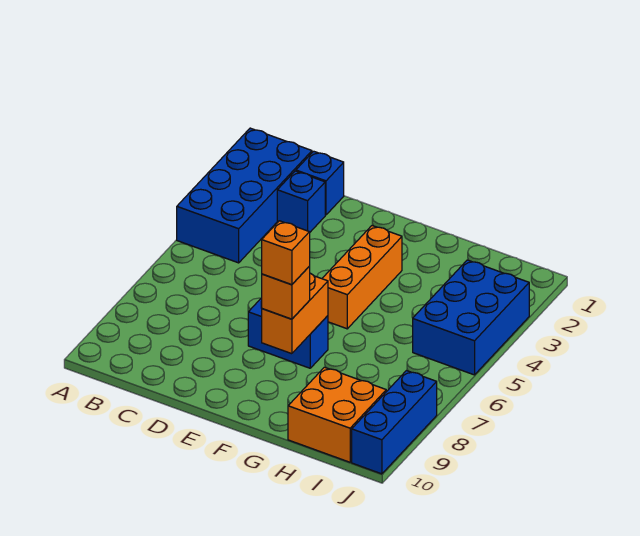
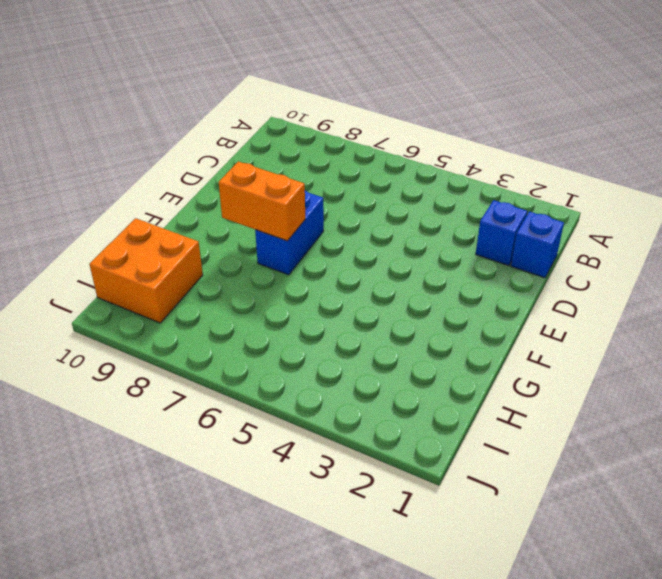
none -> blue 2x4 brick [177,128,312,263]
none -> orange 1x3 brick [322,226,402,329]

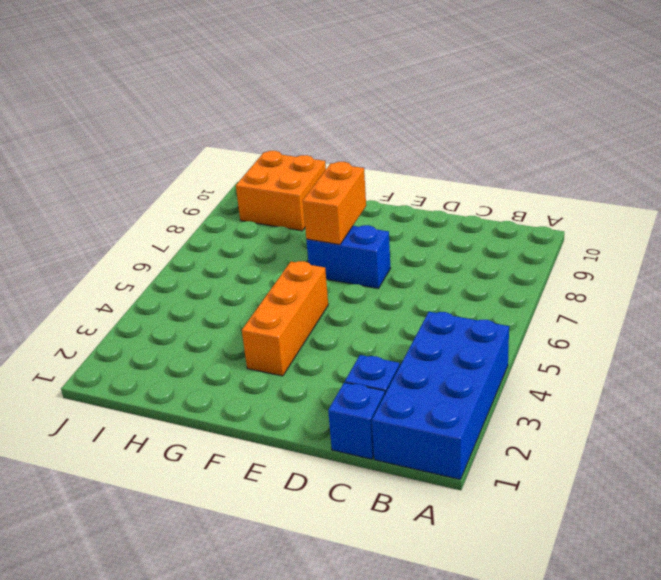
none -> blue 2x3 brick [413,260,529,375]
none -> blue 1x3 brick [352,371,437,474]

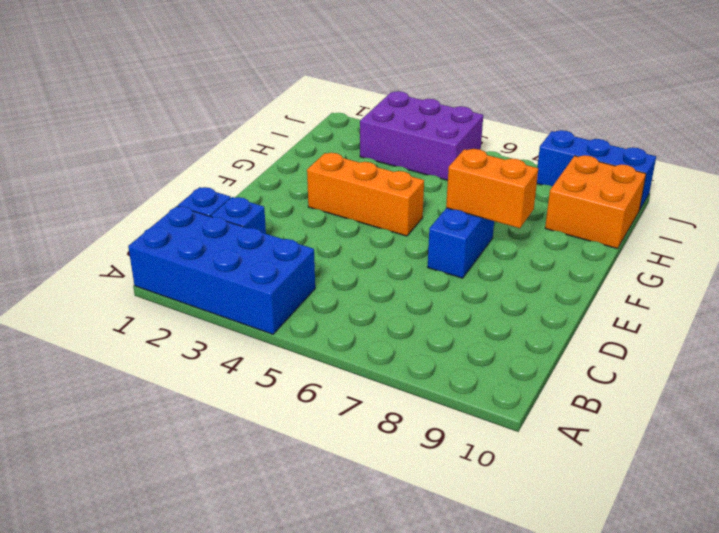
purple 2x3 brick [360,91,483,180] -> blue 2x3 brick [413,260,529,375]
none -> orange 1x1 brick [261,267,310,319]
none -> orange 1x1 brick [262,221,310,285]

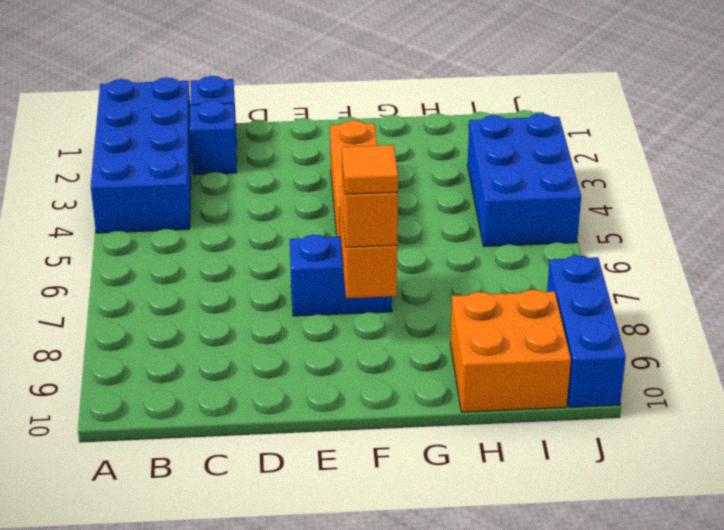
orange 1x1 tile [342,145,398,194] -> orange 1x1 brick [262,221,310,285]

